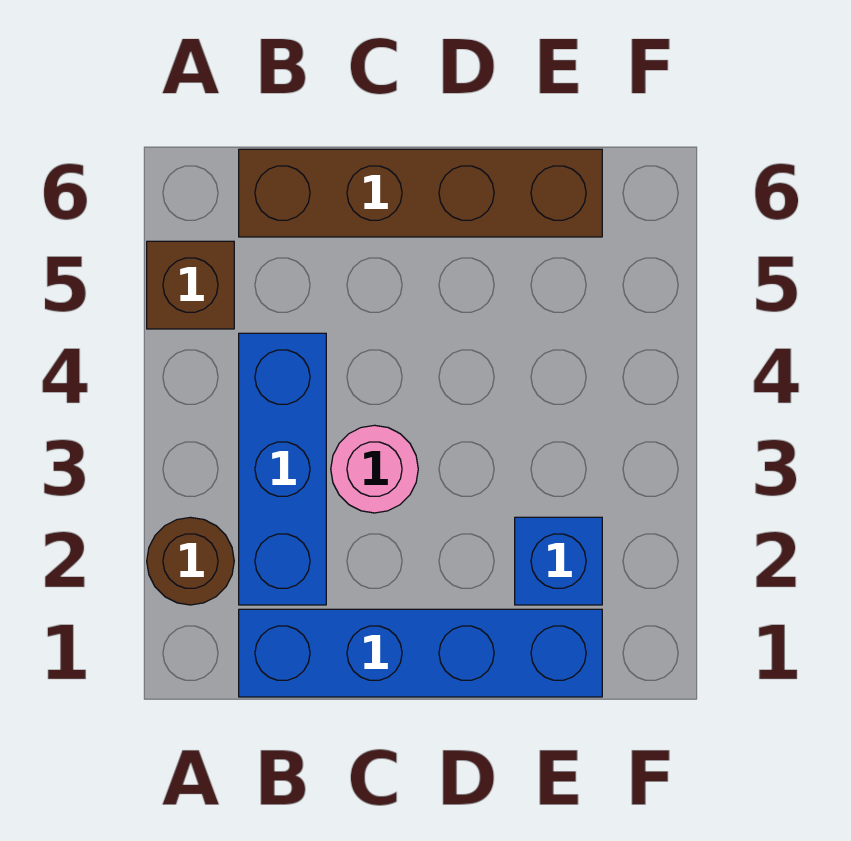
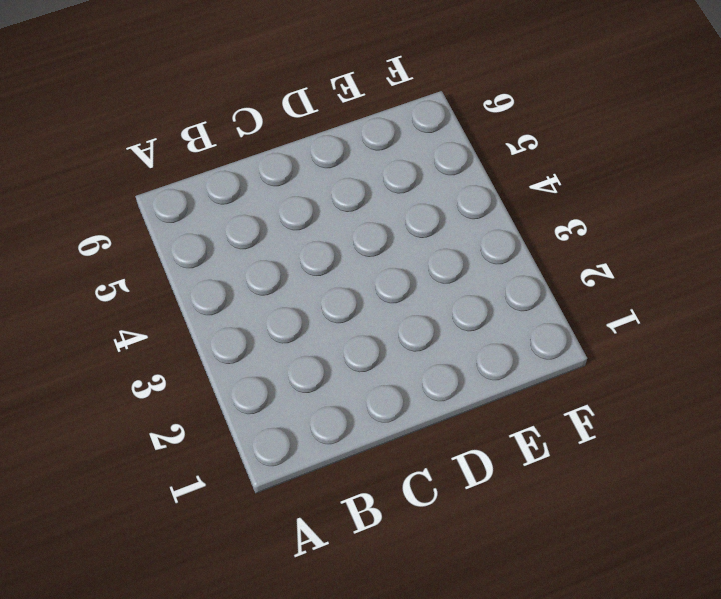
none -> brown 1x1 round brick [147,517,234,605]
none -> brown 1x1 brick [147,241,234,329]

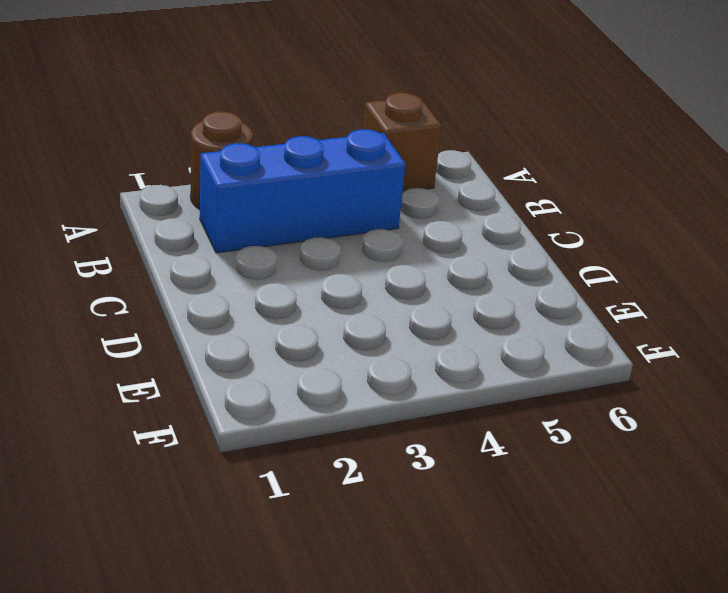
none -> blue 1x4 brick [239,609,602,697]
none -> brown 1x4 brick [239,149,602,237]

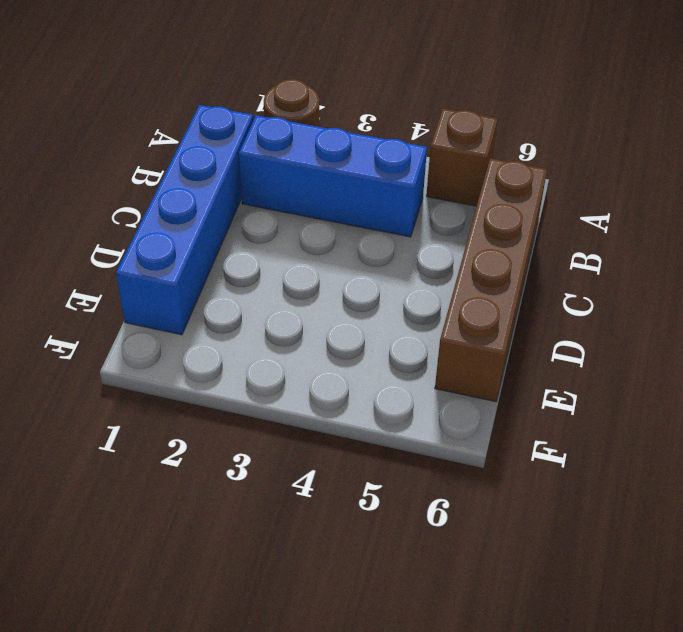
none -> pink 1x1 round brick [331,425,418,513]
none -> blue 1x1 brick [515,517,602,605]

